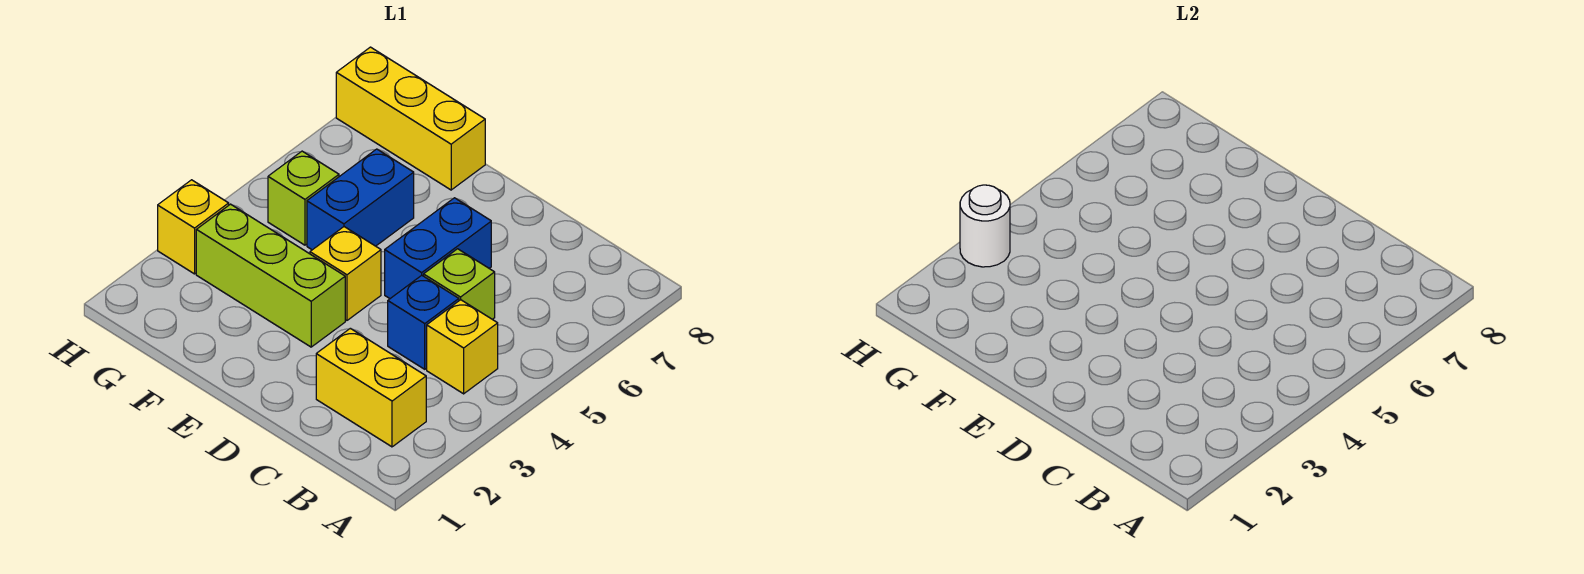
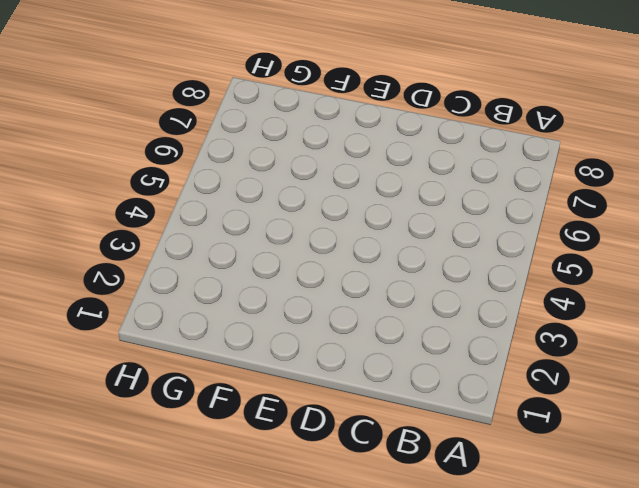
none -> yellow 1x2 brick [316,328,426,447]
none -> yellow 1x1 brick [427,300,498,394]
none -> blue 1x1 brick [388,275,459,369]

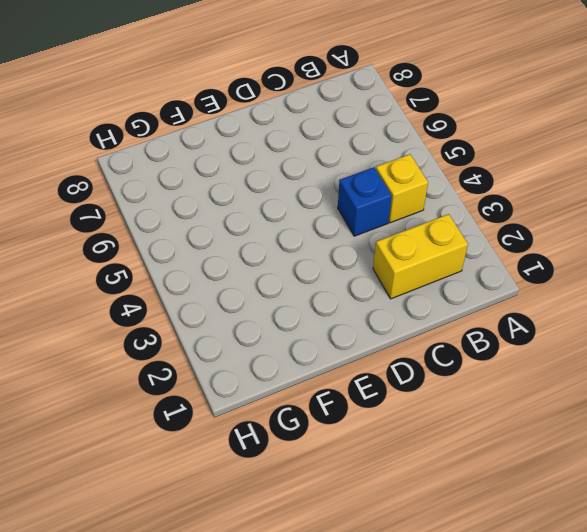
none -> lime 1x1 brick [424,249,495,319]
none -> blue 1x2 brick [385,198,491,298]
none -> lime 1x3 brick [196,204,345,347]

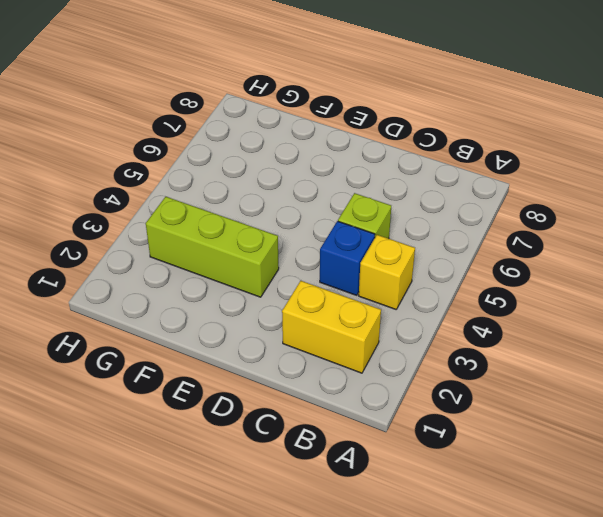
none -> blue 1x2 brick [385,198,491,298]
none -> yellow 1x1 brick [310,227,381,320]
none -> blue 1x2 brick [307,149,414,250]

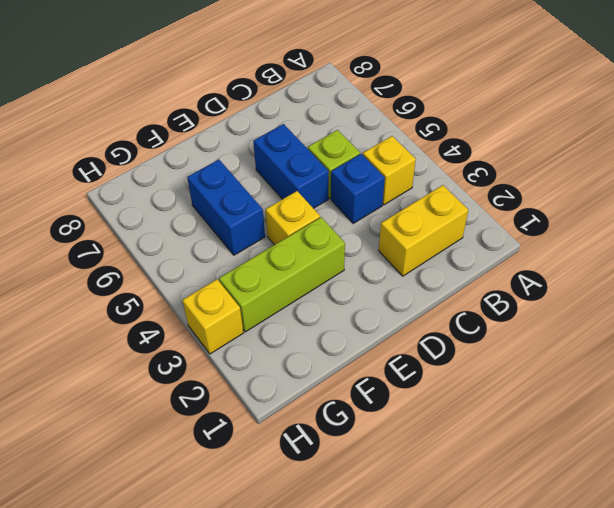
none -> yellow 1x3 brick [336,47,485,190]
none -> lime 1x1 brick [268,151,339,245]
none -> white 1x1 round brick [960,185,1010,267]

